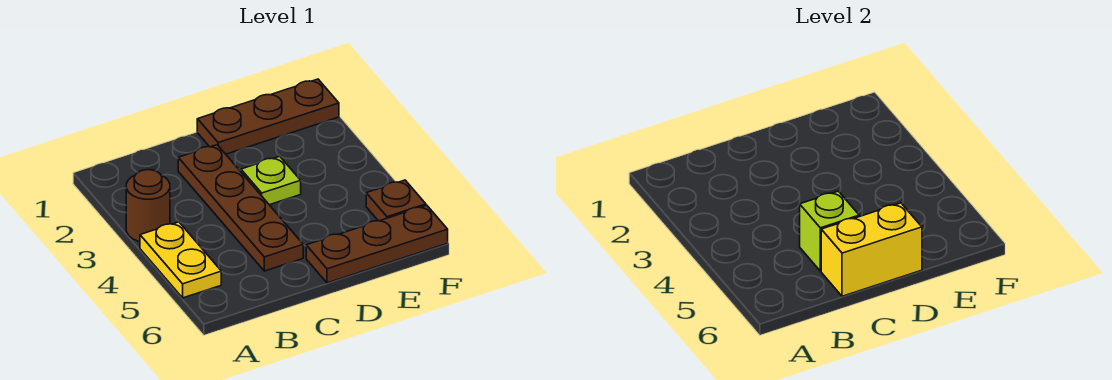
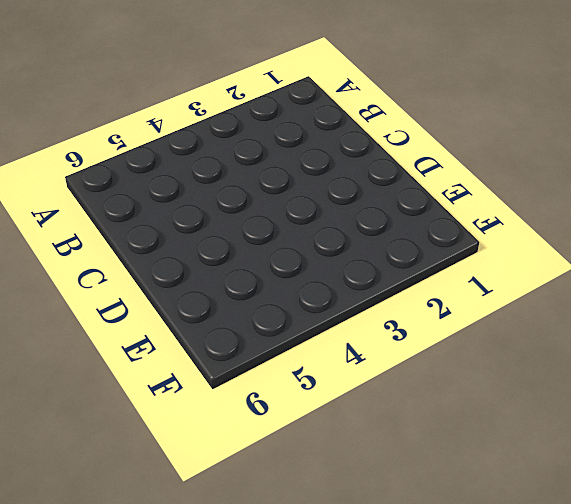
none -> brown 1x1 round brick [126,170,170,242]
none -> yellow 1x2 plate [140,222,221,298]

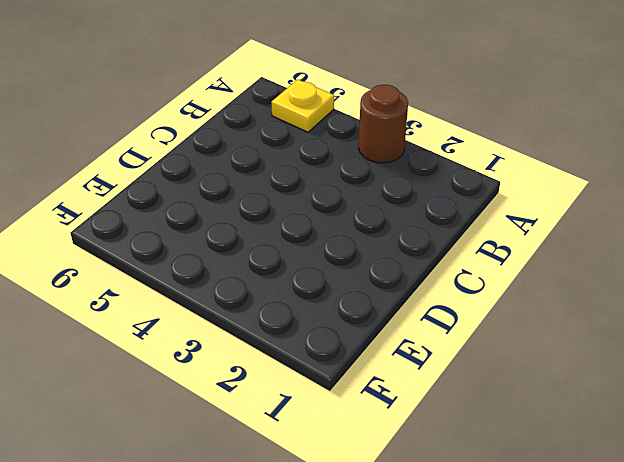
yellow 1x1 plate [271,80,334,132] -> yellow 1x2 plate [140,222,221,298]
none -> brown 1x4 plate [178,145,303,271]
none -> brown 1x3 plate [197,79,339,154]

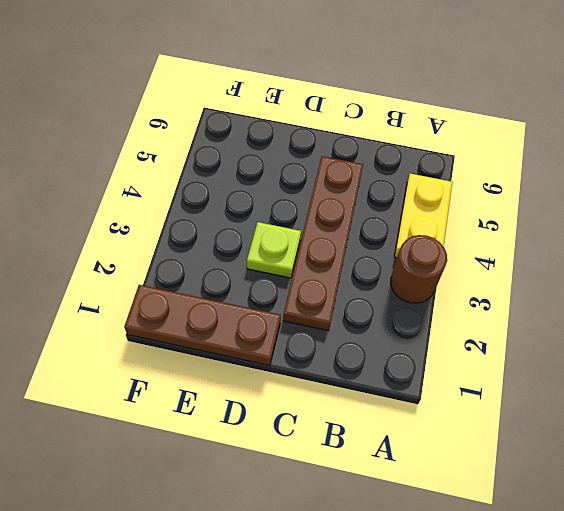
none -> brown 1x3 plate [306,205,448,283]
none -> brown 1x1 plate [366,180,426,221]

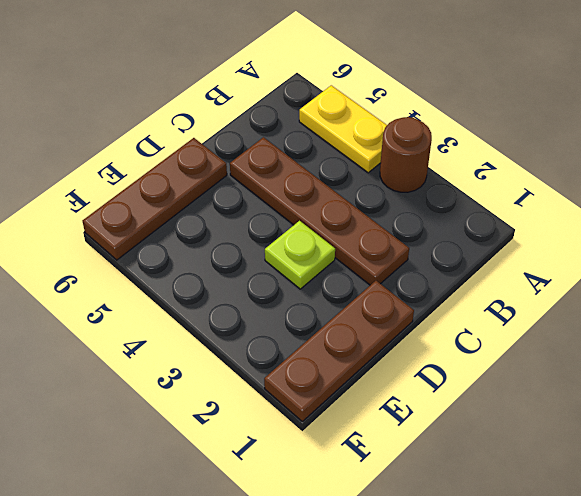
none -> brown 1x1 plate [366,180,426,221]
none -> lime 1x1 brick [800,191,859,271]

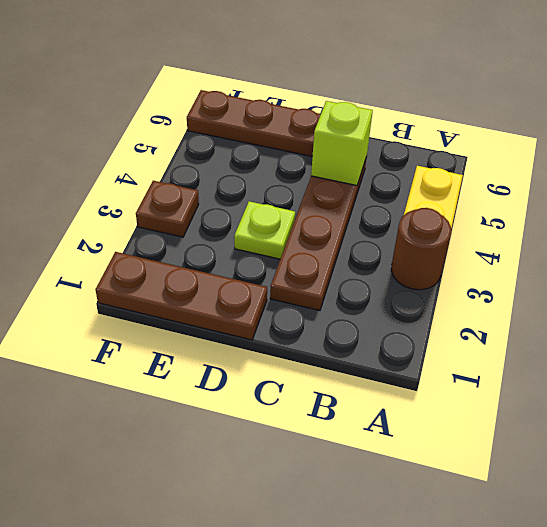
brown 1x1 plate [136,181,199,237] -> brown 1x1 plate moved to [366,180,426,221]
none -> yellow 1x2 brick [821,203,922,296]

